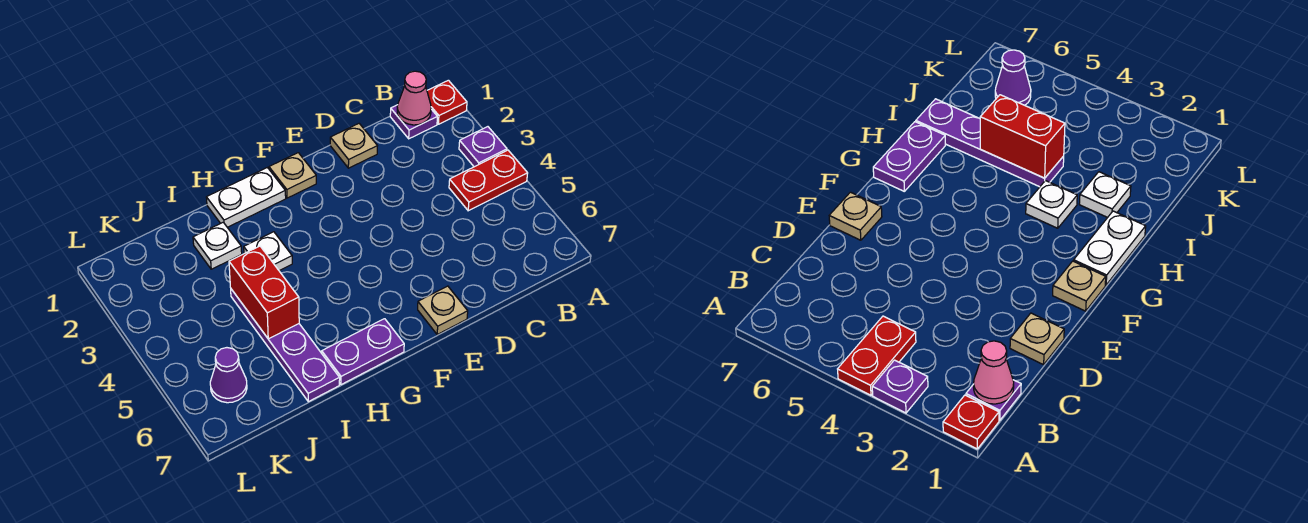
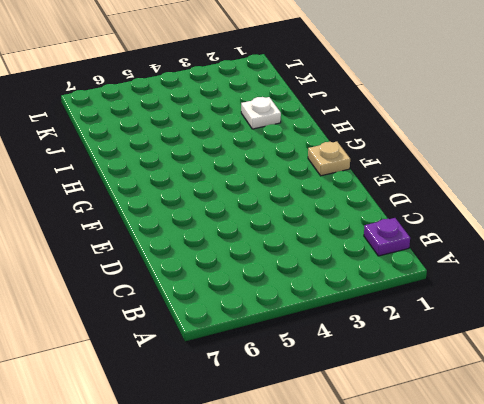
none -> red 1x1 plate [427,80,467,124]
none -> purple 1x1 plate [459,127,507,167]
none -> red 1x2 plate [449,150,528,211]

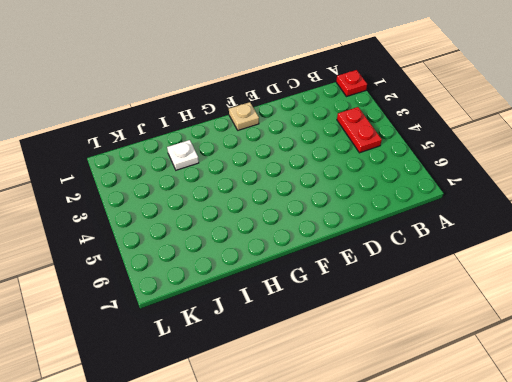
red 1x2 plate [337,107,382,153] -> red 1x2 plate turned to [449,150,528,211]
none -> purple 1x1 plate [459,127,507,167]
none -> purple 1x1 plate [390,105,437,139]
none -> tan 1x1 plate [330,124,377,168]

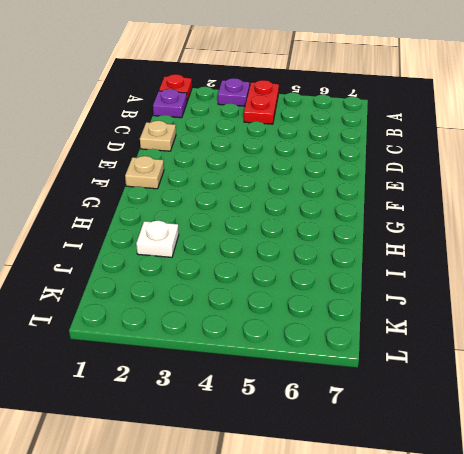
none -> tan 1x1 plate [418,286,468,334]
none -> white 1x2 plate [206,168,286,227]
none -> purple 1x2 plate [322,319,404,385]

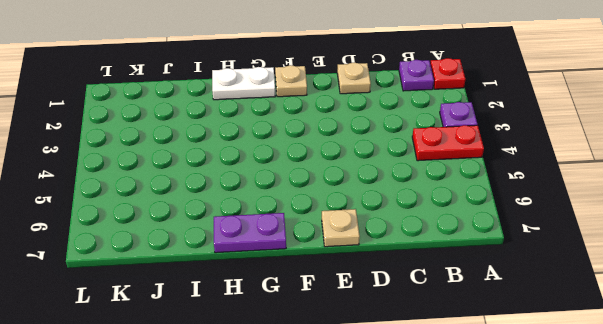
none -> white 1x1 plate [244,232,292,271]
none -> white 1x1 plate [193,222,242,269]
none -> purple 1x4 plate [231,289,340,402]

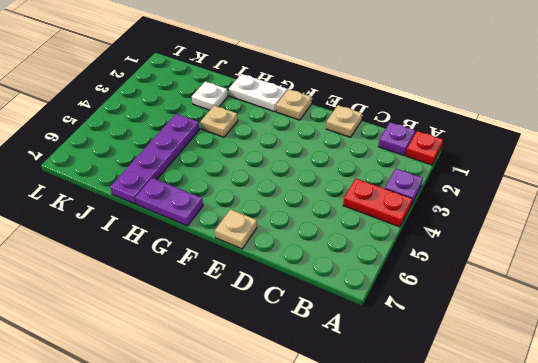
tan 1x1 plate [201,105,238,137] -> white 1x1 plate [244,232,292,271]
none -> purple 1x1 cone [210,348,247,403]
none -> pink 1x1 cone [397,71,431,125]
none -> red 1x2 brick [229,246,299,339]

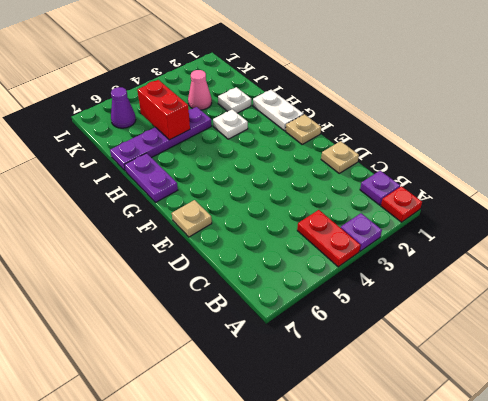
red 1x2 brick [138,80,190,140] -> red 1x2 brick turned to [229,246,299,339]
pink 1x1 cone [188,70,212,110] -> pink 1x1 cone moved to [397,71,431,125]

